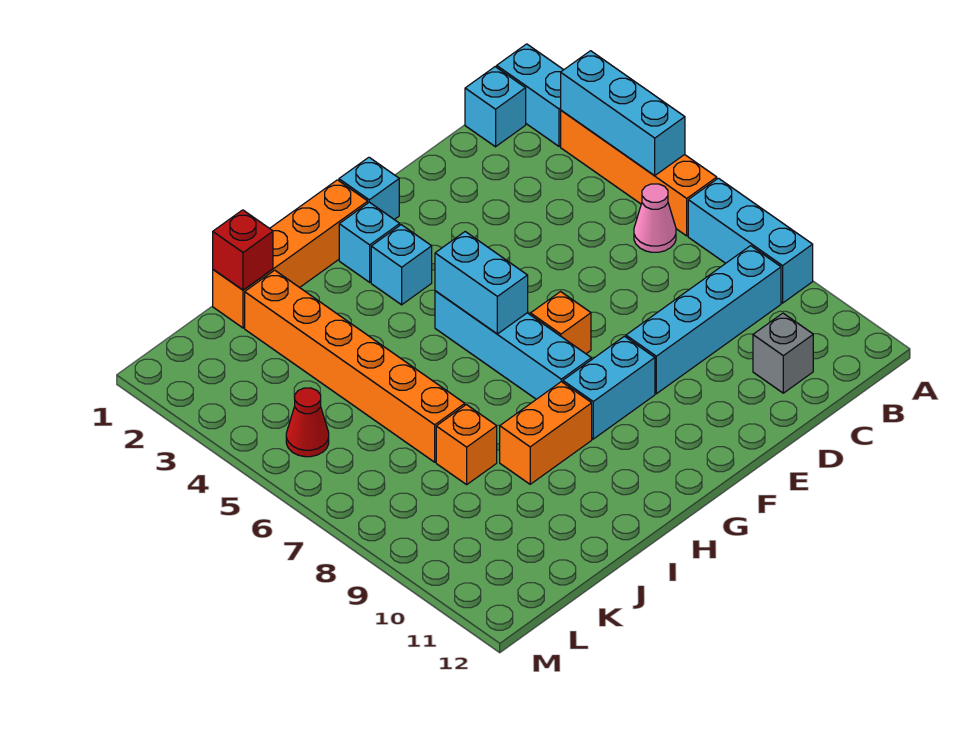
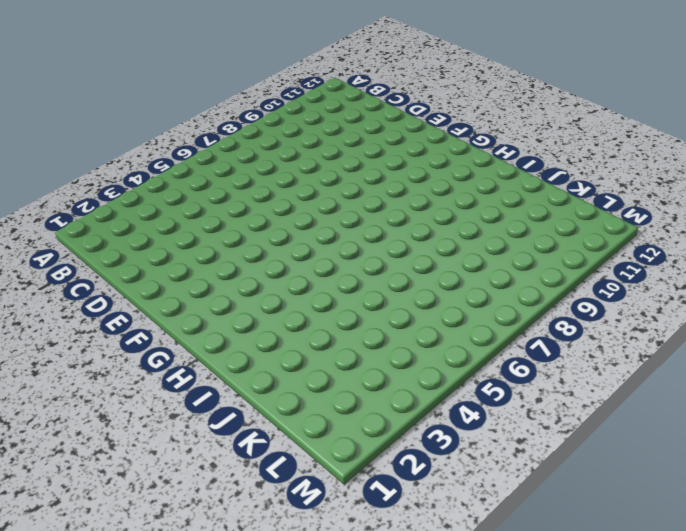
none -> cyan 1x2 brick [497,44,563,146]
none -> orange 1x4 brick [561,111,717,236]
none -> cyan 1x3 brick [688,178,813,303]

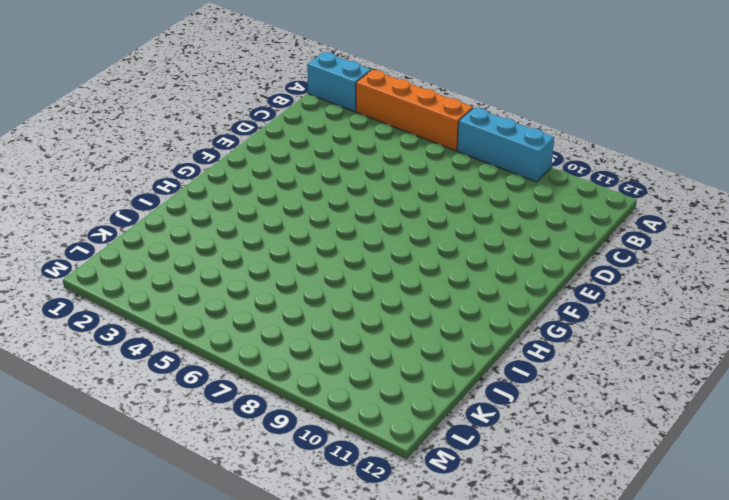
none -> cyan 1x1 brick [465,67,526,147]
none -> pink 1x1 cone [634,184,676,252]
none -> cyan 1x4 brick [626,246,781,394]

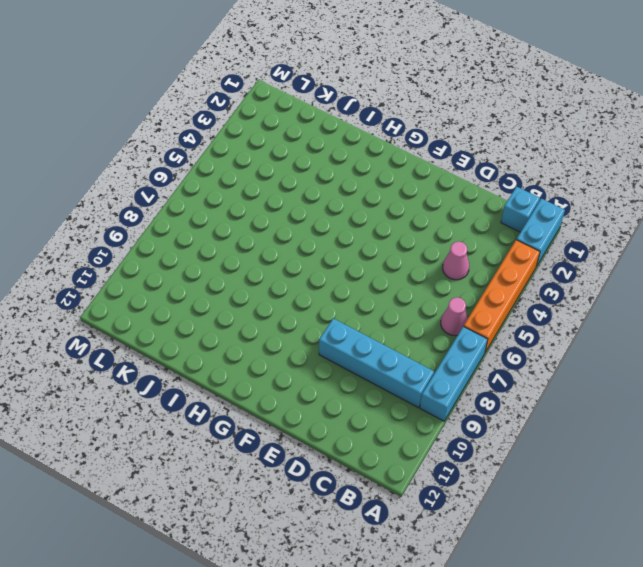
pink 1x1 cone [443,241,469,280] -> none
none -> grey 1x1 brick [753,313,813,393]
none -> cyan 1x1 brick [339,157,399,220]
none -> orange 1x1 brick [531,292,591,354]

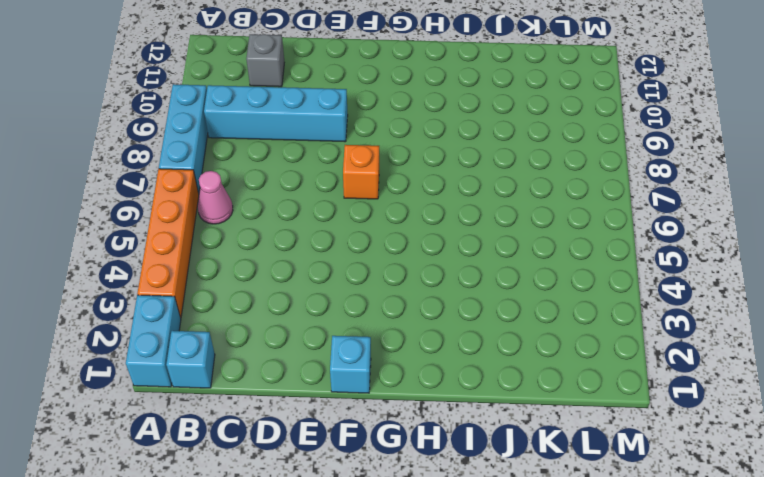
none -> cyan 1x2 brick [563,336,655,439]
none -> orange 1x4 brick [213,180,368,328]
none -> cyan 1x1 brick [339,202,400,282]

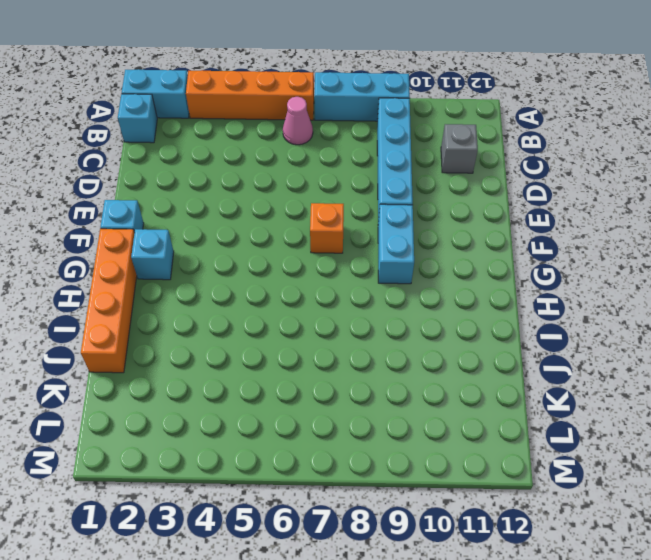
none -> cyan 1x1 brick [371,225,432,305]
none -> cyan 1x4 brick [435,291,591,399]
none -> orange 1x2 brick [500,382,592,484]

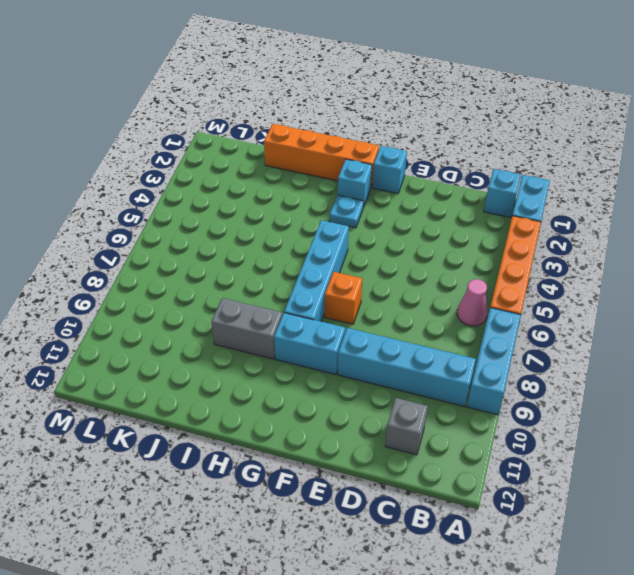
cyan 1x1 plate [329,195,364,228] -> cyan 1x1 brick [371,225,432,305]
grey 1x2 brick [211,298,282,359] -> orange 1x2 brick [500,382,592,484]
none -> orange 1x6 brick [245,270,465,462]
none -> orange 1x1 brick [436,405,497,485]
none -> red 1x1 cone [286,388,329,457]

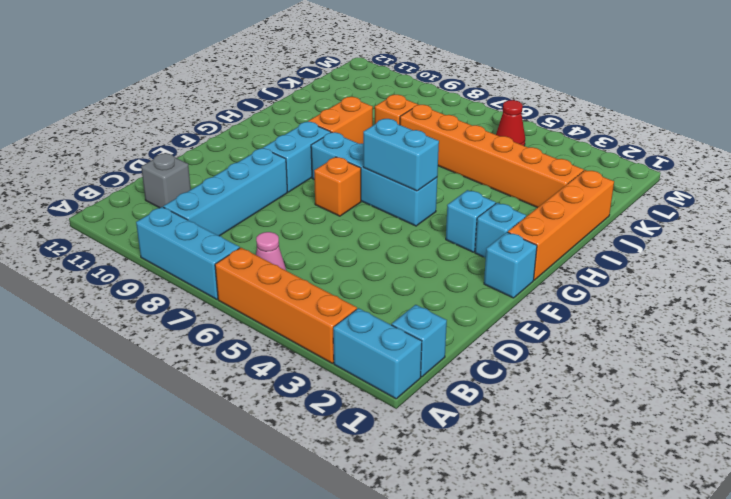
none -> cyan 1x3 brick [561,51,685,176]
none -> red 1x1 brick [213,210,273,290]

